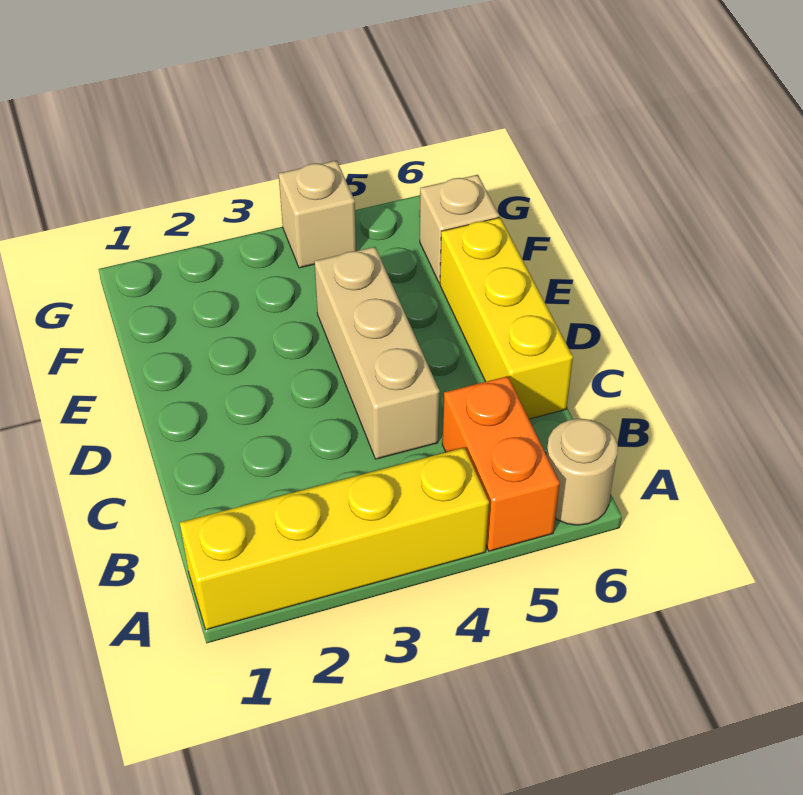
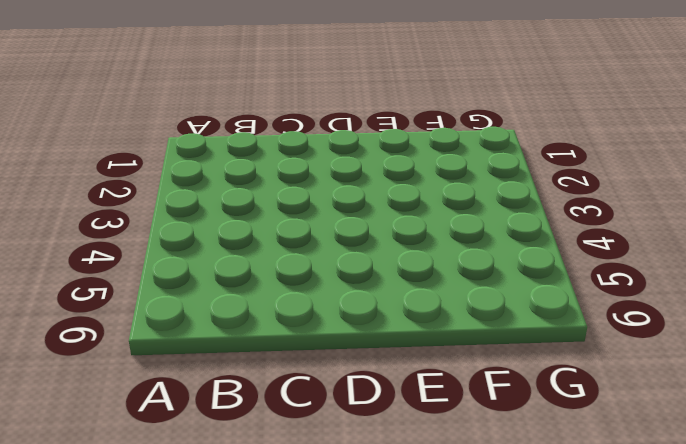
none -> yellow 1x4 brick [180,448,489,630]
none -> orange 1x2 brick [442,376,560,551]

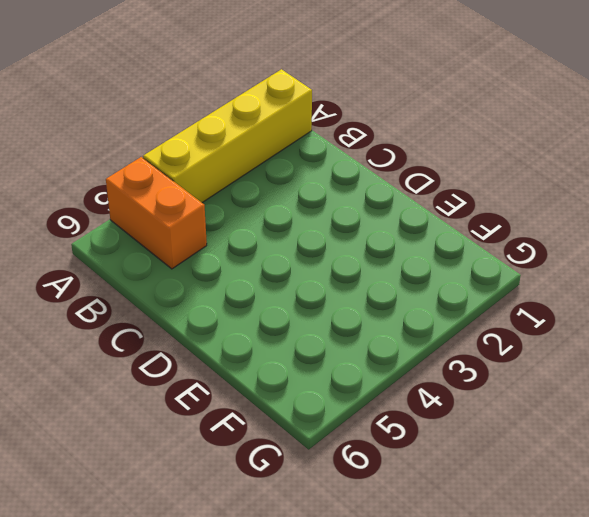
none -> tan 1x1 round brick [547,419,618,525]
none -> tan 1x3 brick [314,247,440,459]

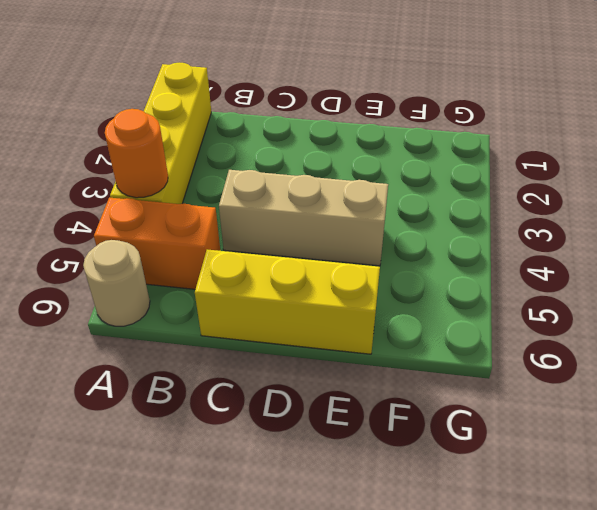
orange 1x1 round brick [105,109,168,198] -> none
none -> tan 1x1 brick [420,175,499,283]
none -> tan 1x1 brick [279,160,356,268]

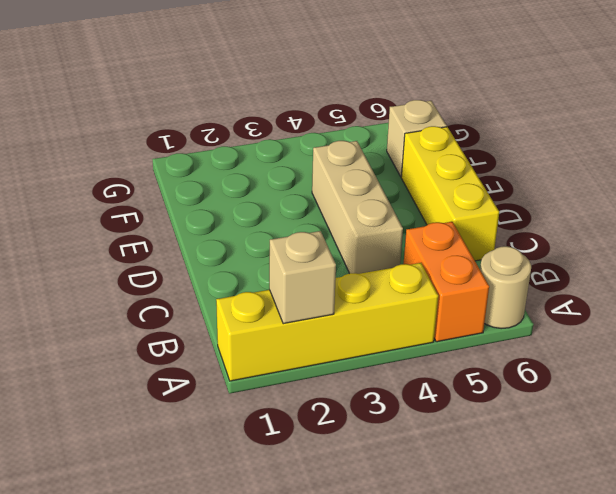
tan 1x1 brick [269,231,336,324] -> tan 1x1 brick moved to [279,160,356,268]

